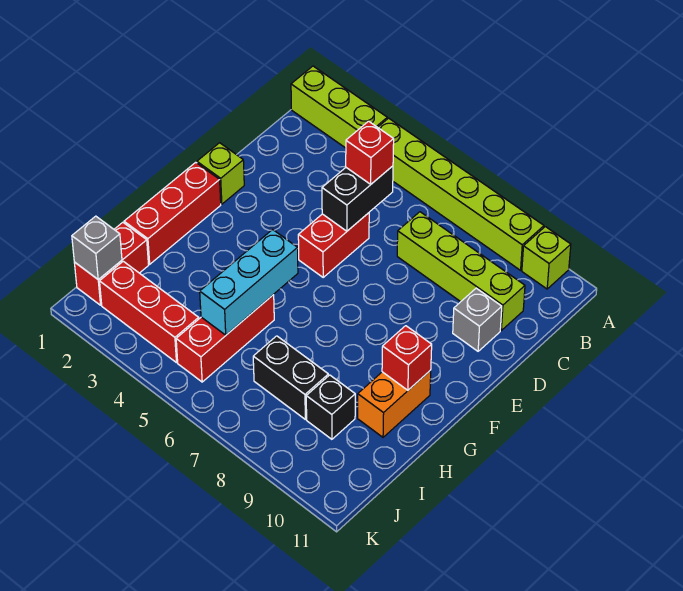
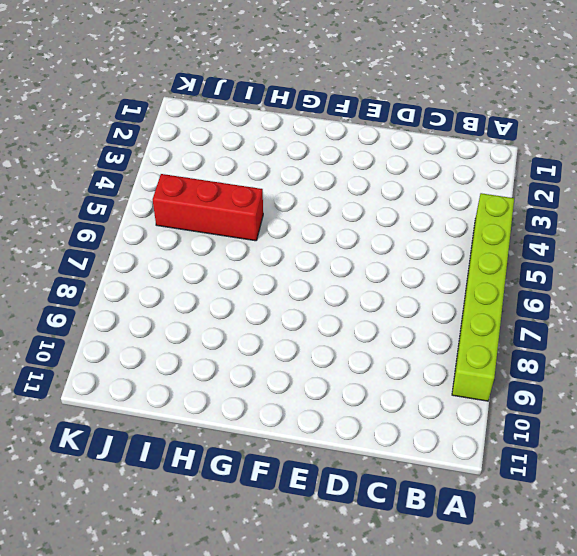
none -> lime 1x3 brick [291,66,387,148]
none -> lime 1x1 brick [522,227,571,289]
none -> lime 1x4 brick [397,212,525,330]

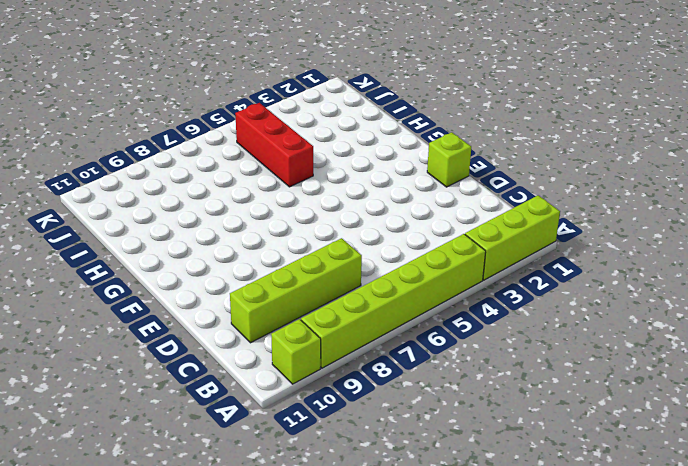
none -> red 1x2 brick [298,213,369,277]
none -> grey 1x1 brick [453,288,502,351]
none -> red 1x3 brick [124,162,221,264]

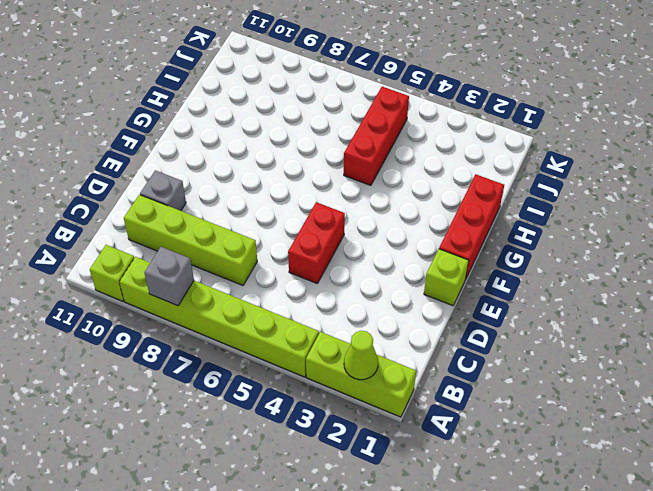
lime 1x1 cone [344,331,378,380] -> none
grey 1x1 brick [144,247,194,306] -> grey 1x1 brick moved to [72,216,122,280]
none -> orange 1x2 brick [358,370,431,437]
none -> red 1x2 brick [74,222,149,305]
none -> black 1x2 brick [253,336,328,419]

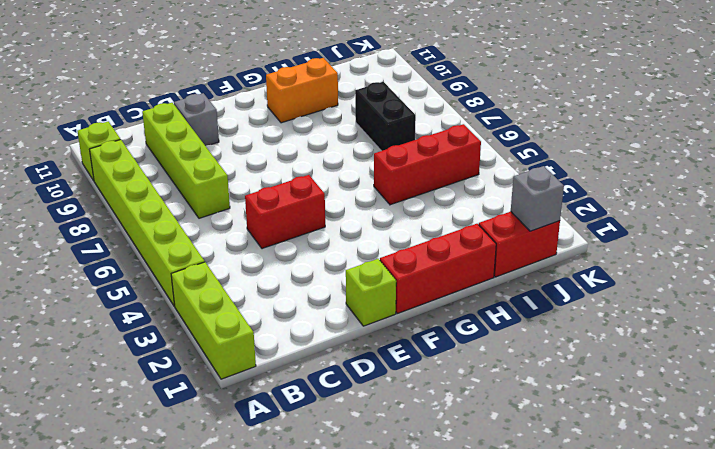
none -> black 1x1 brick [306,375,355,439]
none -> red 1x3 brick [100,261,199,363]
none -> black 1x2 brick [322,166,393,231]

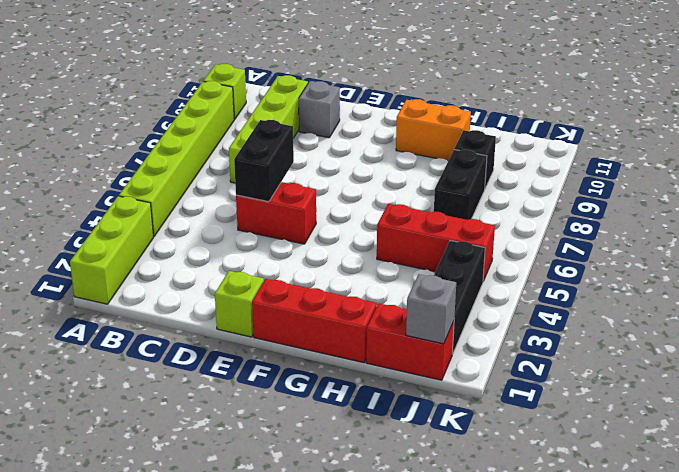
black 1x2 brick [234,120,294,202] -> black 1x2 brick turned to [322,166,393,231]
black 1x3 brick [434,241,485,354] -> red 1x3 brick [100,261,199,363]
none -> cyan 1x3 brick [200,230,298,335]
none -> red 1x1 brick [382,326,432,390]
none -> red 1x1 brick [346,121,394,184]

